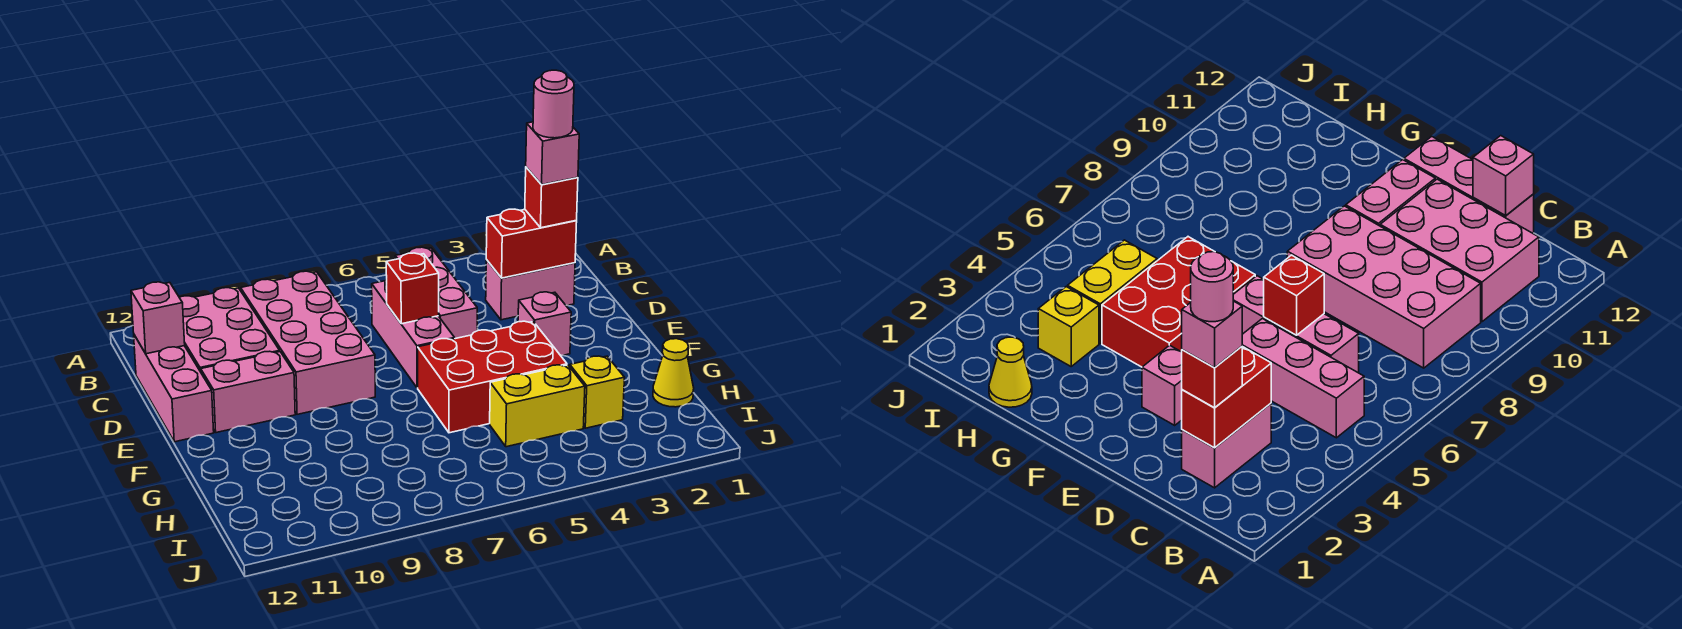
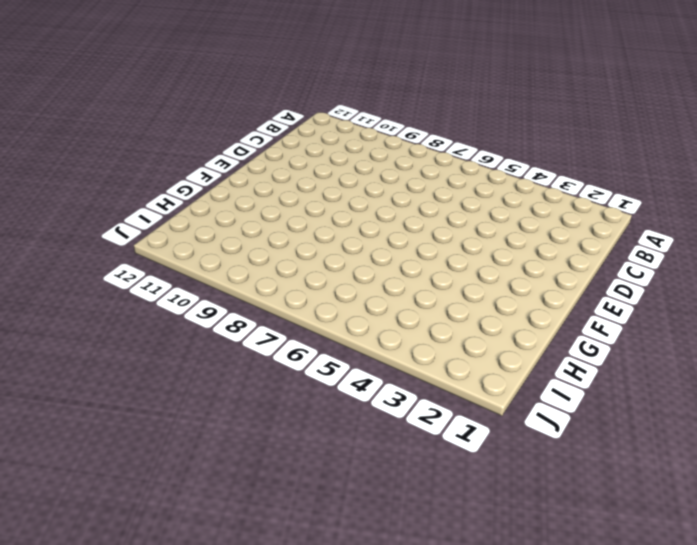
none -> pink 1x3 brick [395,247,477,339]
none -> pink 2x4 brick [241,271,375,414]
none -> pink 2x3 brick [179,288,280,372]

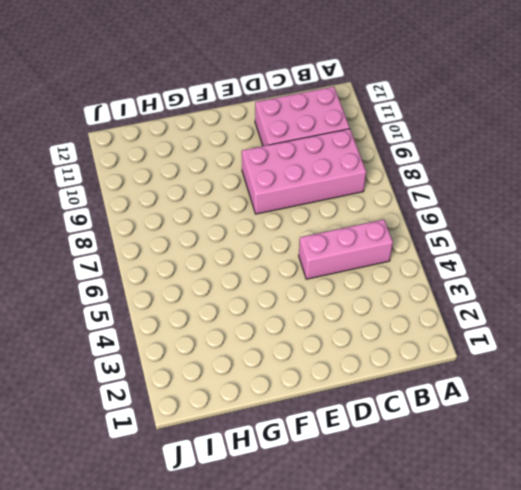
none -> pink 1x2 brick [486,260,575,320]
none -> pink 1x3 brick [372,279,455,388]
none -> pink 1x3 brick [134,335,214,442]

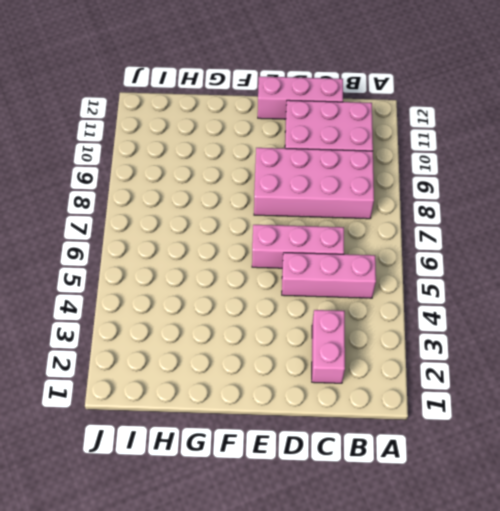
none -> pink 1x1 brick [518,292,571,355]
none -> pink 1x2 brick [201,351,295,433]
none -> red 2x3 brick [418,321,567,433]

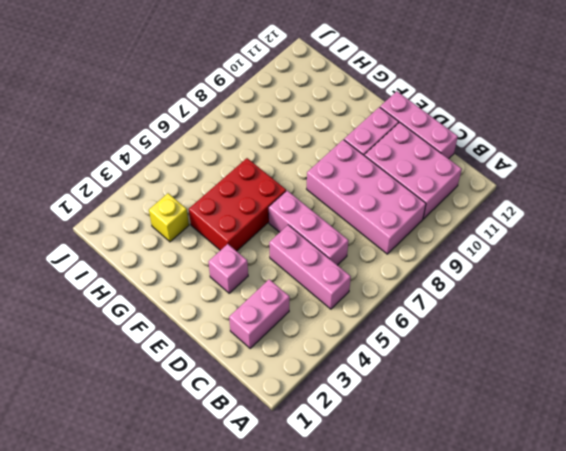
none -> yellow 1x1 cone [653,339,694,407]
none -> yellow 1x2 brick [490,365,585,447]
none -> red 1x2 brick [486,209,577,278]

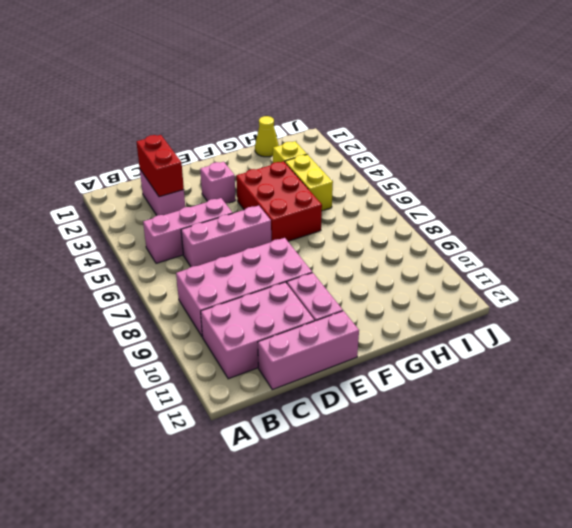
none -> pink 1x1 brick [131,282,185,354]
none -> red 1x1 brick [386,253,439,324]
none -> red 1x1 brick [525,167,578,228]

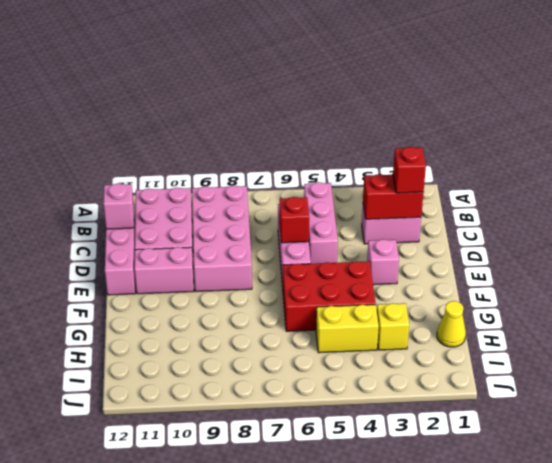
none -> pink 1x1 brick [526,122,579,185]
none -> pink 1x1 round brick [533,70,574,138]

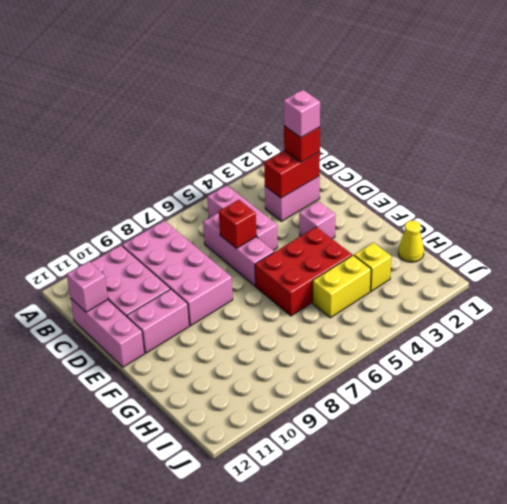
none -> pink 1x1 round brick [533,70,574,138]

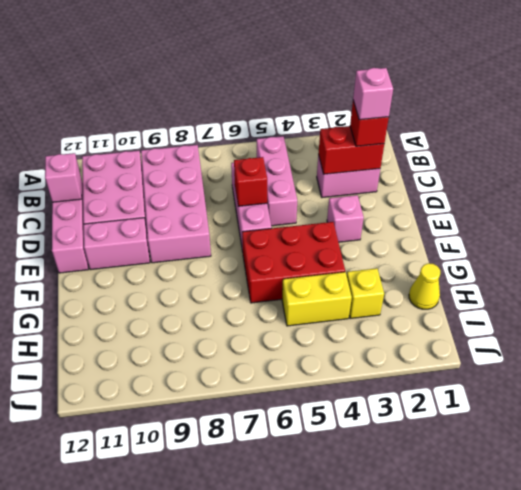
none -> pink 1x1 round brick [533,70,574,138]

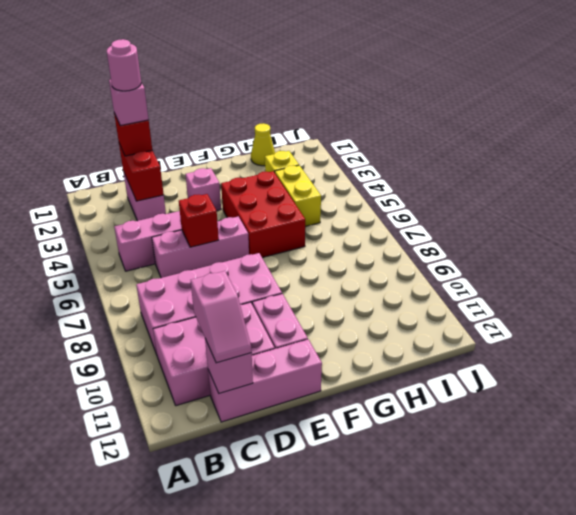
pink 1x2 slope [191,271,252,363] -> none

